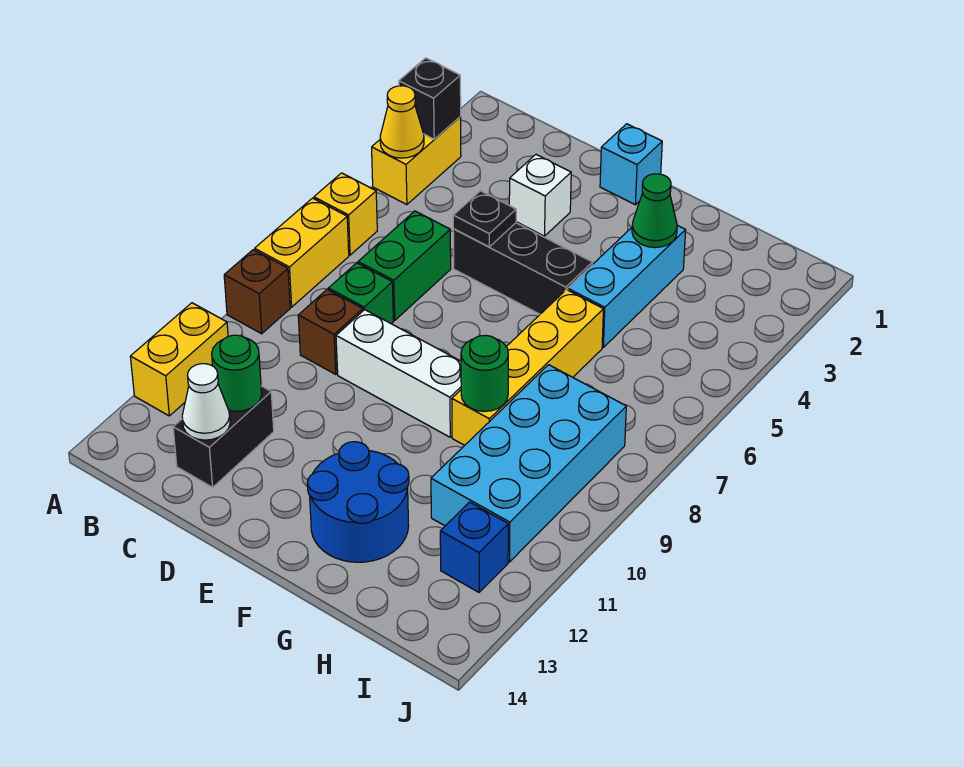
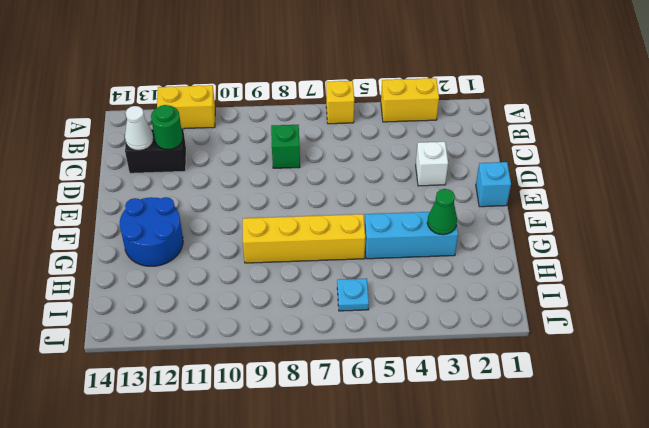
cyan 1x1 plate [337,278,369,311] -> none
none -> yellow 1x2 brick [255,198,349,307]
none -> brown 1x1 brick [224,250,290,334]
none -> green 1x2 brick [358,211,451,320]

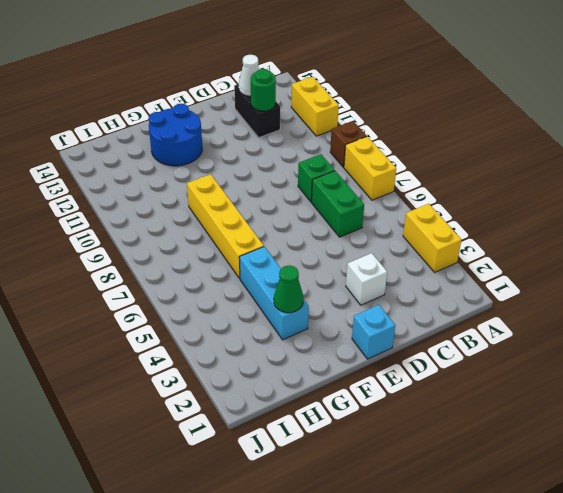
none -> yellow 1x1 brick [314,173,377,255]
none -> brown 1x1 brick [298,290,363,374]
none -> black 1x3 brick [453,223,592,314]

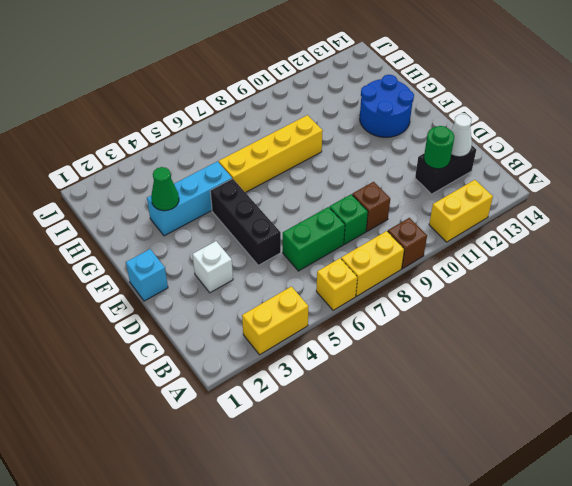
none -> white 1x3 brick [336,310,461,437]
none -> cyan 2x4 brick [431,365,626,562]
none -> blue 1x1 brick [440,502,508,592]

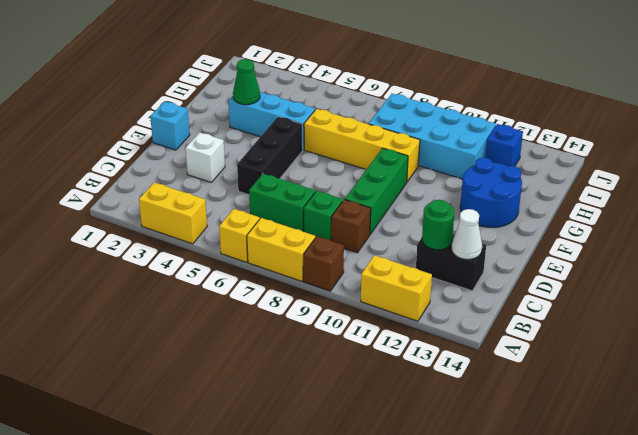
green 1x3 brick [345,148,408,234] -> white 1x3 brick [336,310,461,437]
none -> black 1x1 brick [399,58,461,139]
none -> yellow 1x1 cone [380,86,424,158]
none -> black 1x1 plate [453,191,516,247]

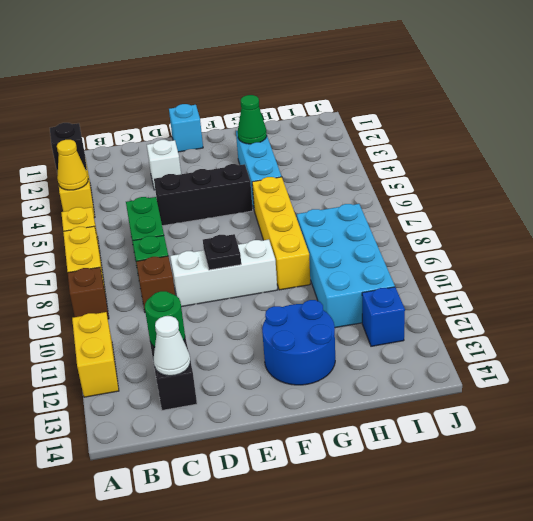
black 1x1 plate [203,234,241,270] -> black 1x1 plate moved to [453,191,516,247]
none -> green 1x1 round brick [461,335,508,412]

